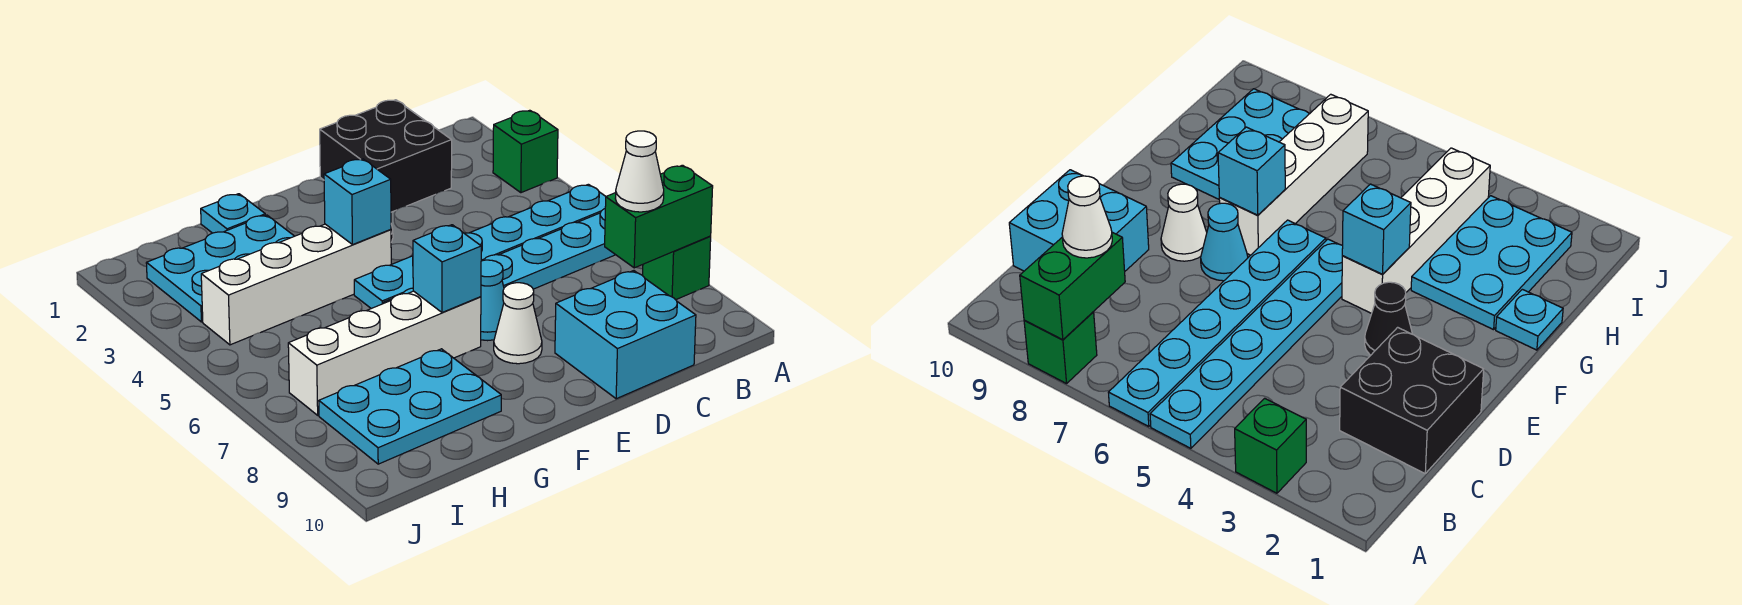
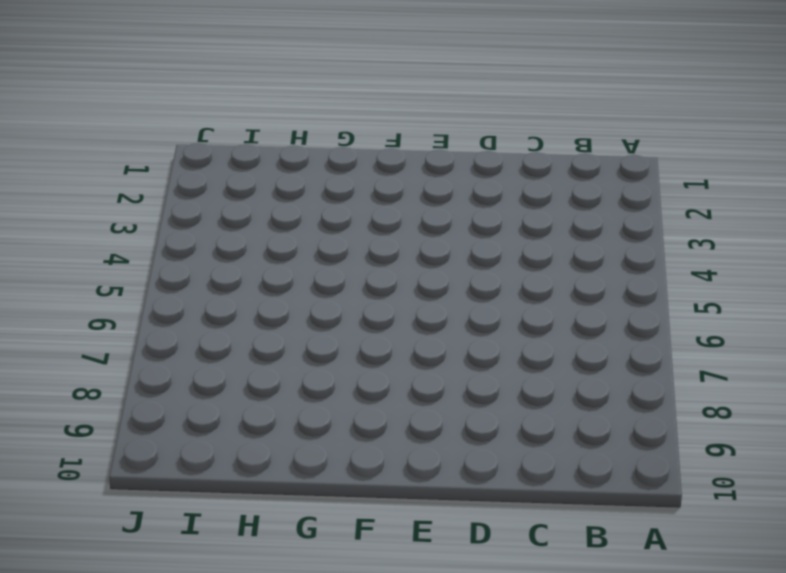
none -> green 1x1 brick [493,110,558,193]
none -> cyan 1x6 plate [354,184,606,309]
none -> cyan 1x6 plate [384,209,615,303]

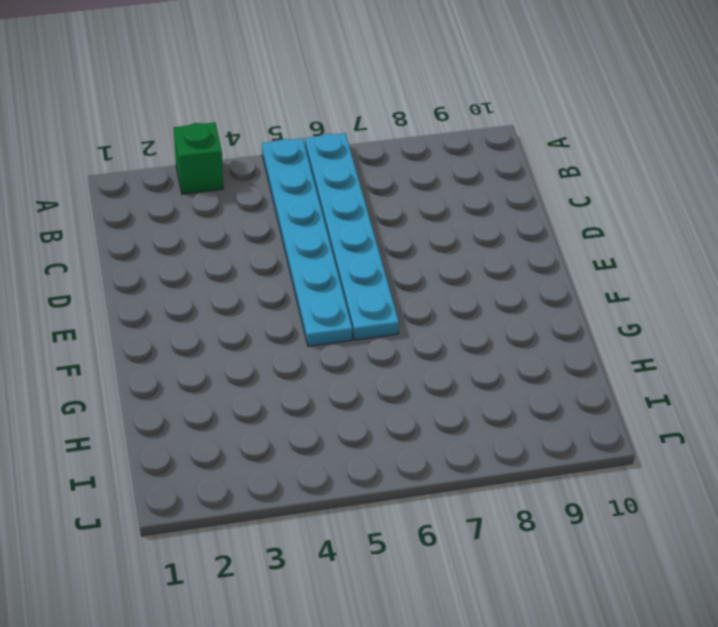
none -> green 1x1 brick [643,236,711,300]
none -> black 2x2 brick [320,100,452,212]
none -> cyan 2x2 brick [555,271,696,399]

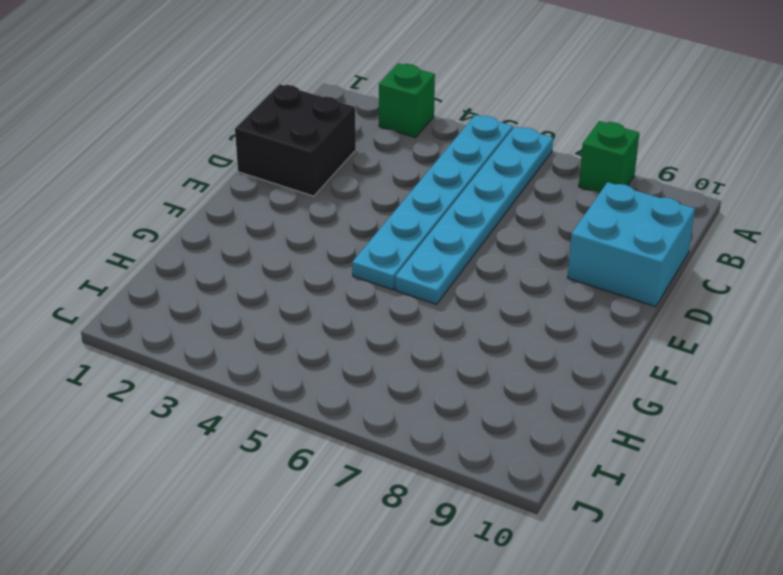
none -> black 1x1 cone [1365,282,1412,355]
none -> cyan 1x1 cone [481,260,504,341]
none -> white 1x1 cone [494,283,542,364]

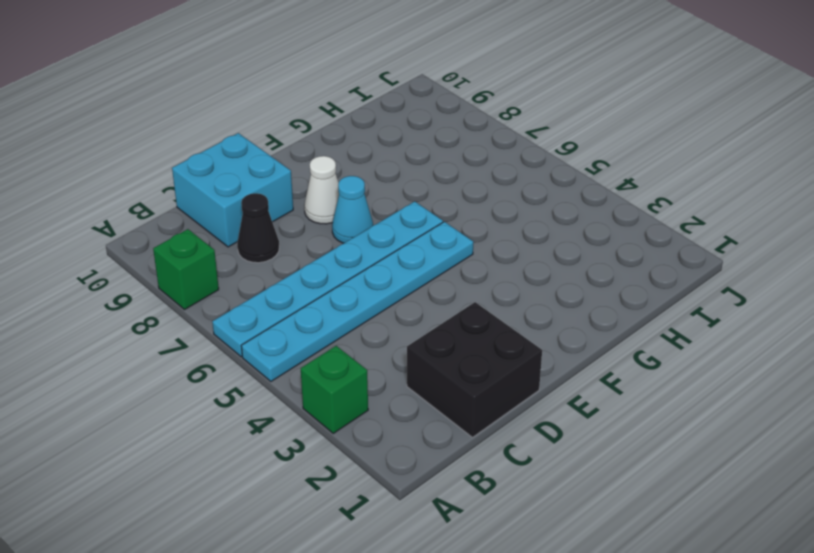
black 1x1 cone [237,193,279,263] -> black 1x1 cone moved to [1365,282,1412,355]
none -> white 1x4 brick [201,224,391,345]
none -> white 1x4 brick [288,291,481,415]
none -> cyan 1x1 plate [201,194,265,233]

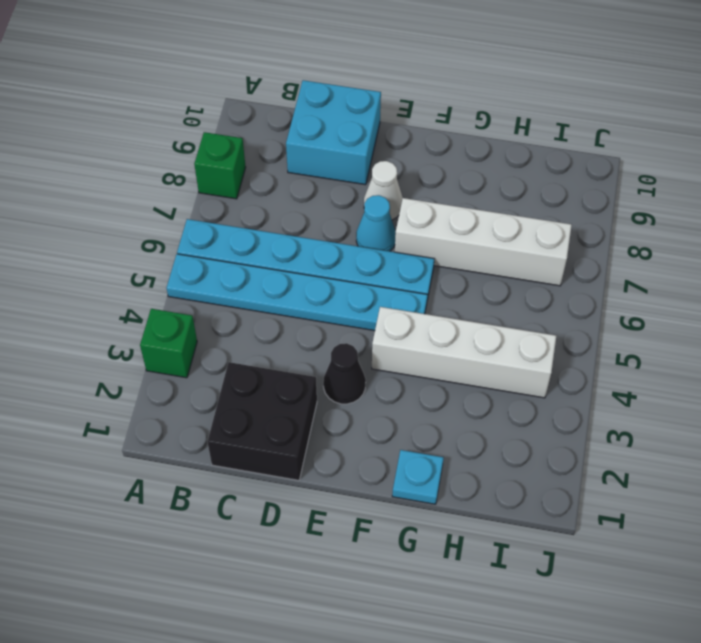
none -> cyan 2x3 plate [146,215,294,322]
none -> cyan 2x3 plate [319,349,501,464]
none -> green 1x2 brick [605,165,713,268]

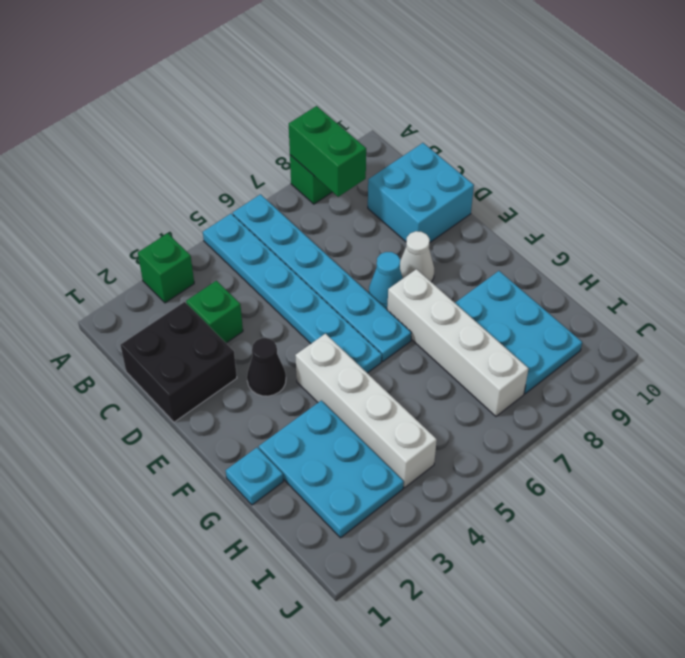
green 1x1 brick [186,281,243,343] -> none
none -> cyan 1x1 brick [324,159,391,245]
none -> cyan 1x1 brick [413,225,481,312]
none -> white 1x1 cone [615,131,664,212]

